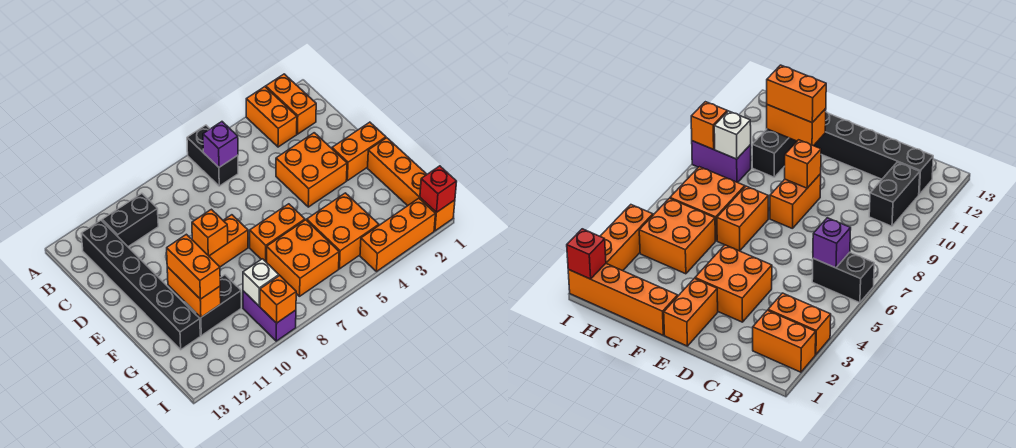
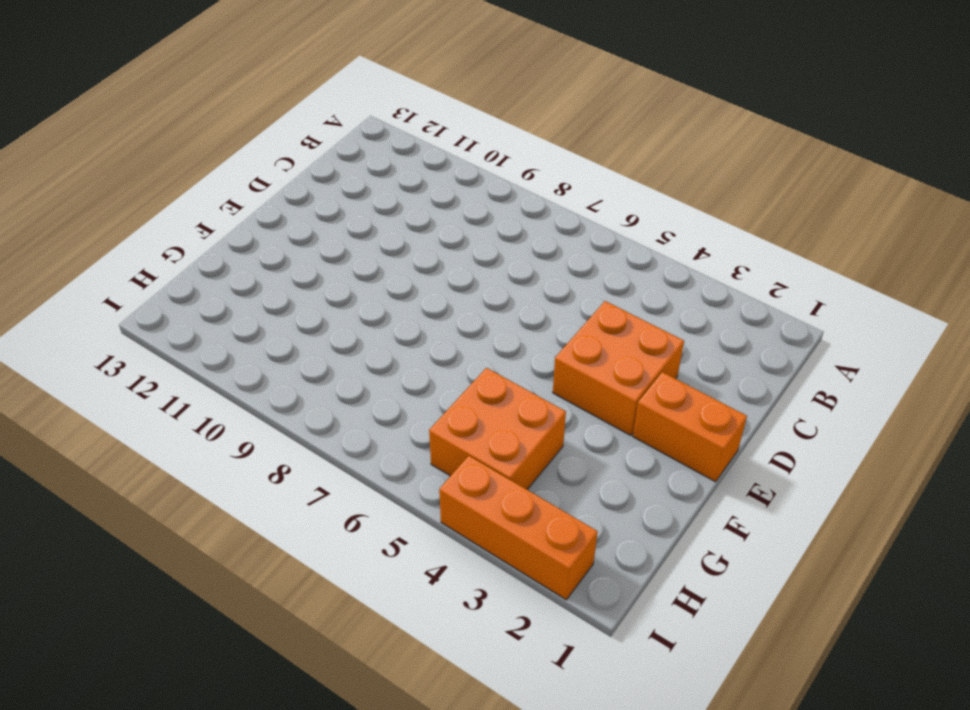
none -> orange 1x2 brick [266,74,316,134]
none -> orange 1x2 brick [246,87,297,147]
none -> black 1x2 brick [187,125,238,186]

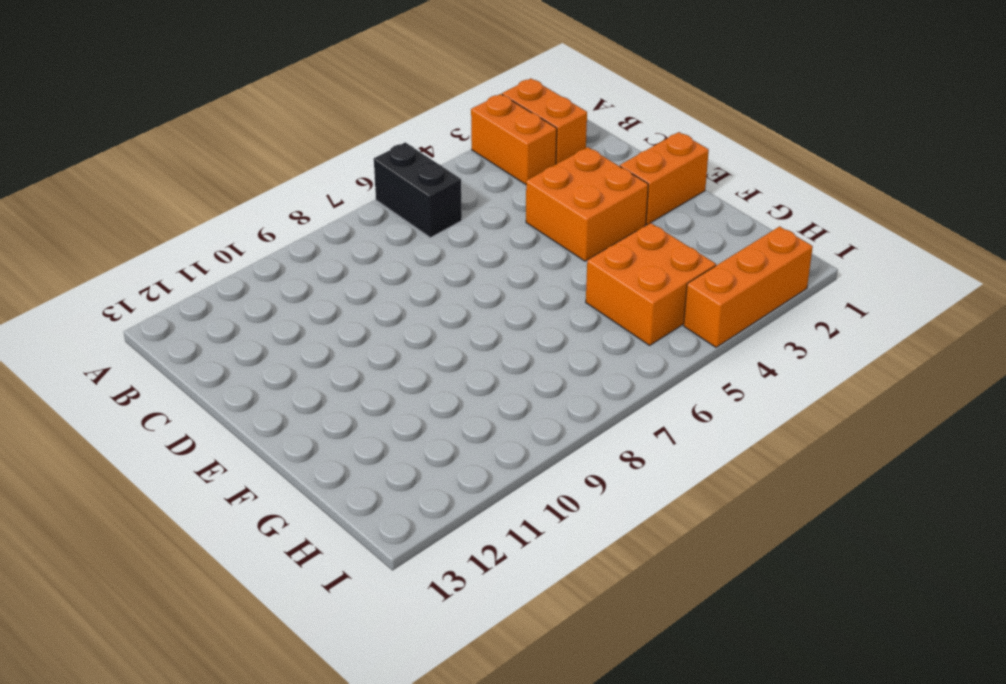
none -> black 1x2 brick [102,193,158,247]
none -> black 1x6 brick [81,220,200,350]
none -> orange 1x2 brick [209,215,248,267]

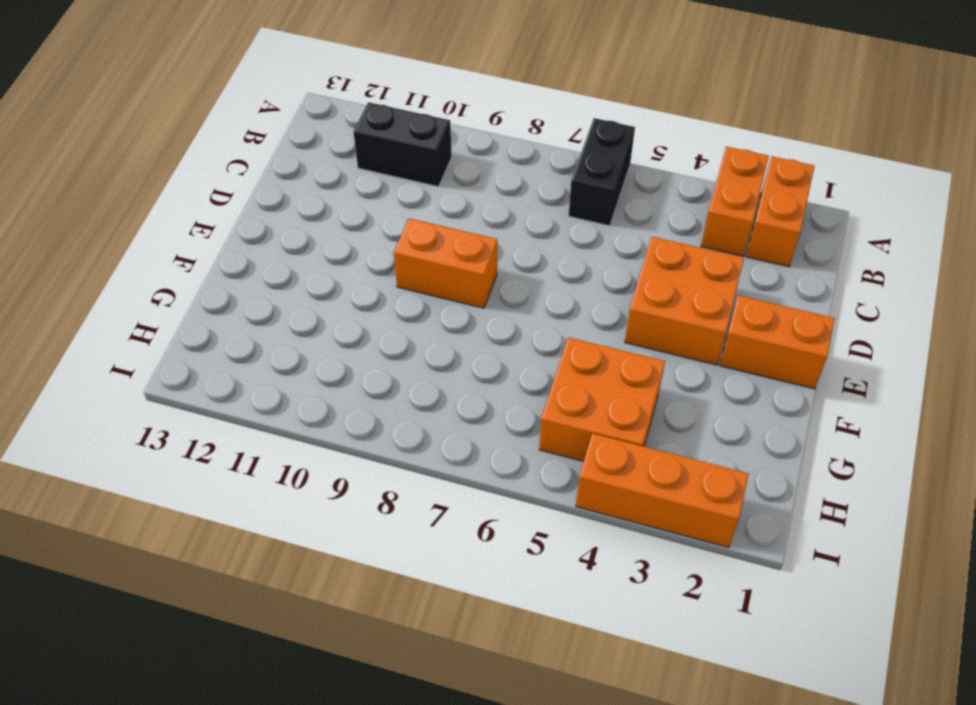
none -> black 1x6 brick [81,220,200,350]
none -> orange 1x4 brick [368,138,455,231]
none -> orange 1x2 brick [250,204,305,263]

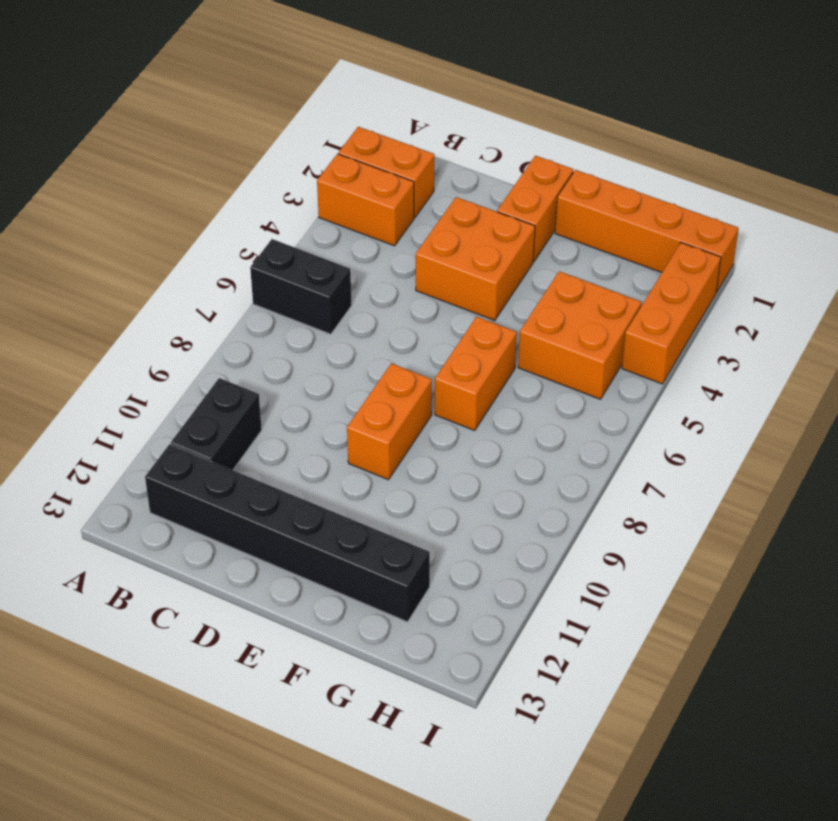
none -> orange 2x2 brick [267,220,339,296]
none -> black 1x2 brick [185,275,241,336]
none -> purple 1x2 brick [243,291,296,341]

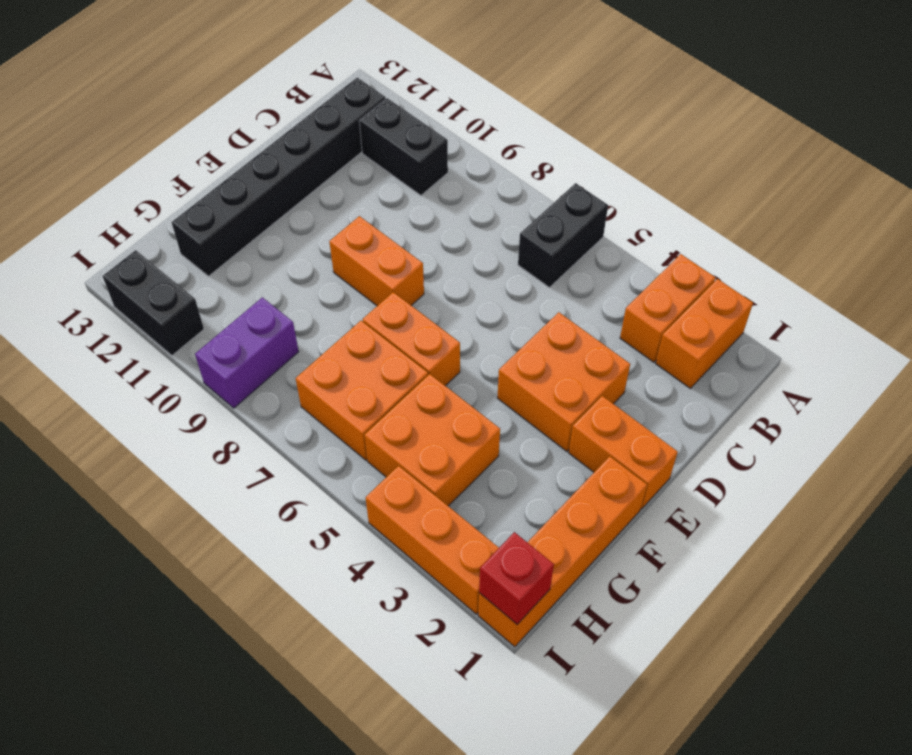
black 1x2 brick [103,250,204,355] -> black 1x2 brick moved to [185,275,241,336]
none -> purple 1x1 brick [203,122,238,167]
none -> orange 1x1 brick [192,209,228,256]
none -> orange 1x2 brick [167,267,221,317]

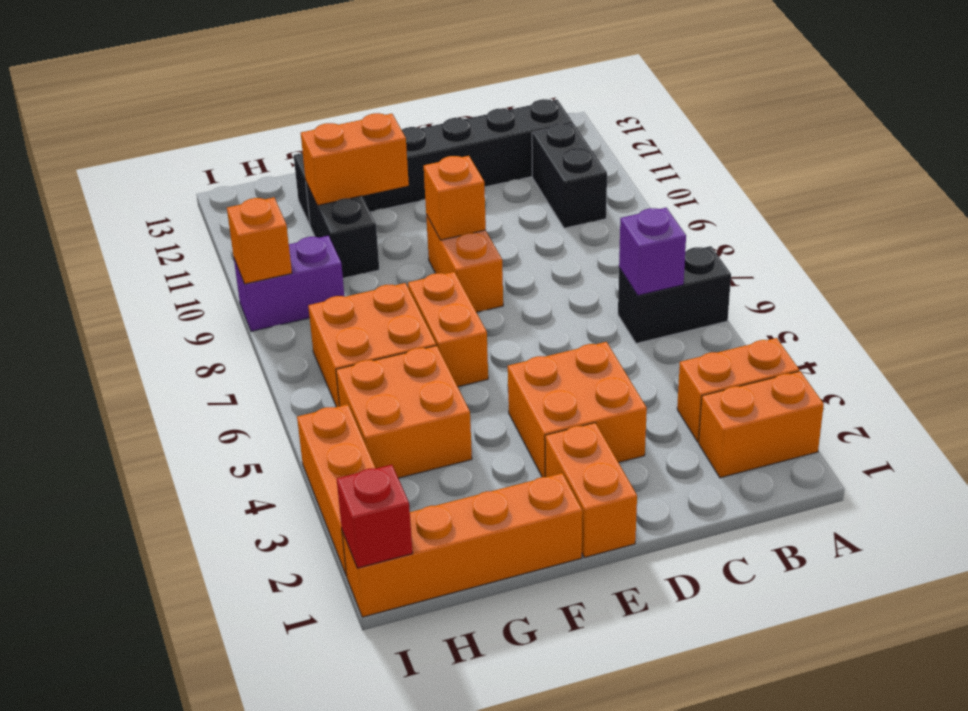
none -> white 1x1 brick [243,259,279,306]
none -> orange 1x2 brick [167,234,220,299]

